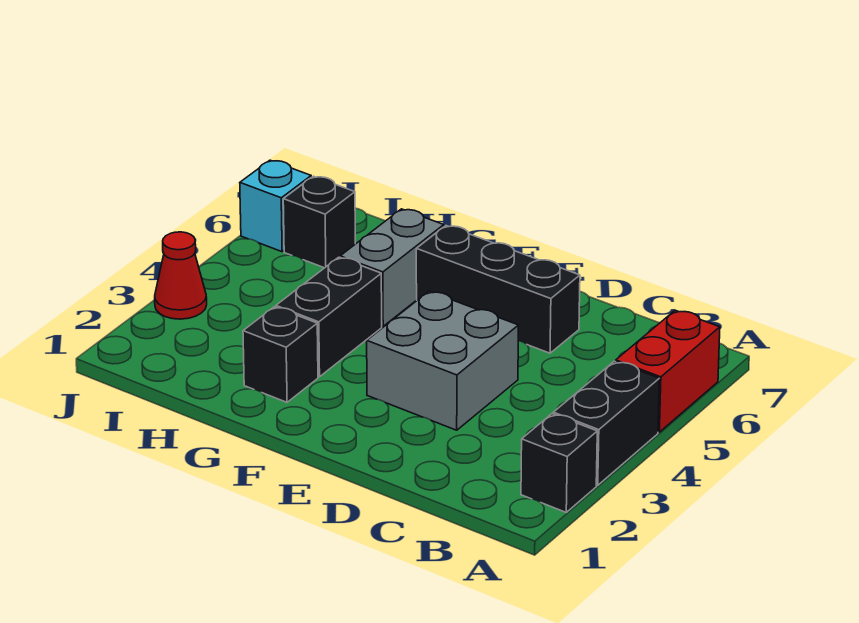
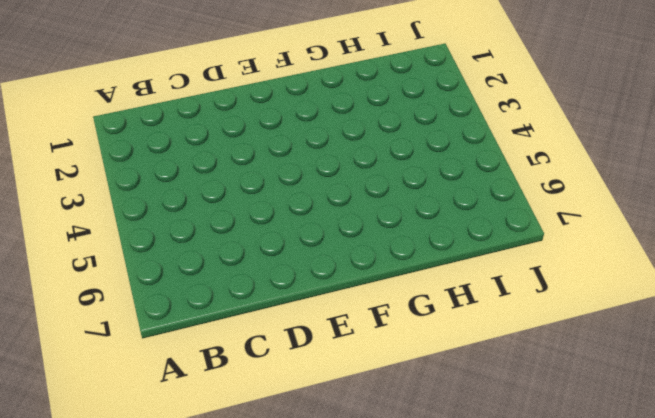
none -> black 1x1 brick [521,414,597,512]
none -> black 1x2 brick [553,361,659,485]

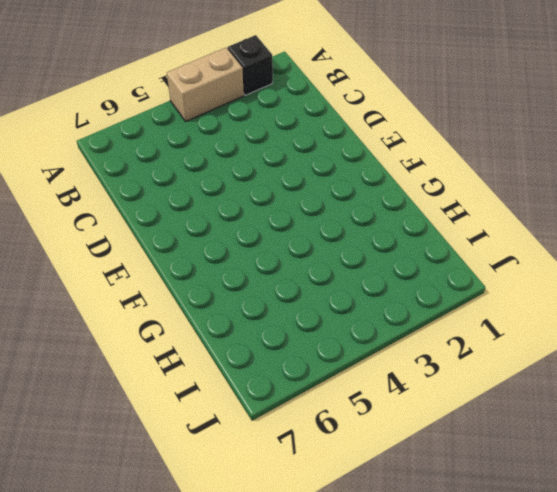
tan 1x2 brick [167,48,244,121] -> black 1x2 brick [553,361,659,485]
none -> red 1x2 brick [616,310,720,432]
none -> grey 2x2 brick [367,291,519,430]

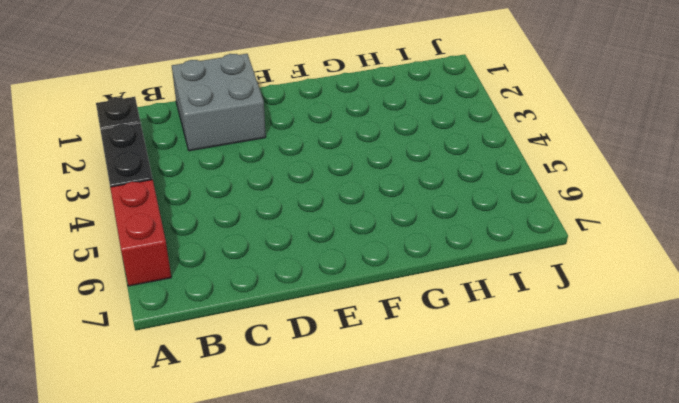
grey 2x2 brick [172,54,266,151] -> grey 2x2 brick moved to [367,291,519,430]
none -> black 1x3 brick [416,226,580,353]
none -> black 1x1 brick [243,307,318,402]

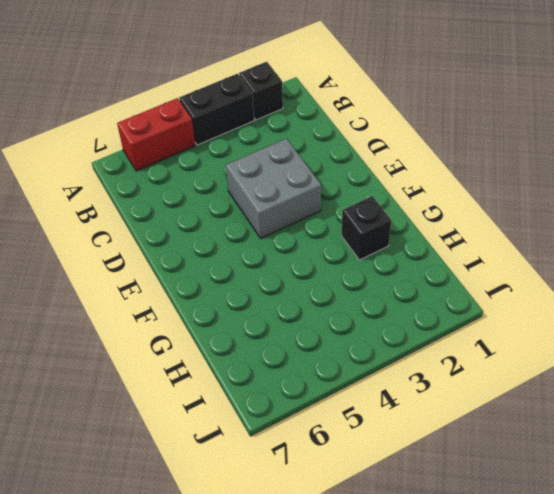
none -> black 1x3 brick [416,226,580,353]
none -> black 1x2 brick [276,257,382,377]

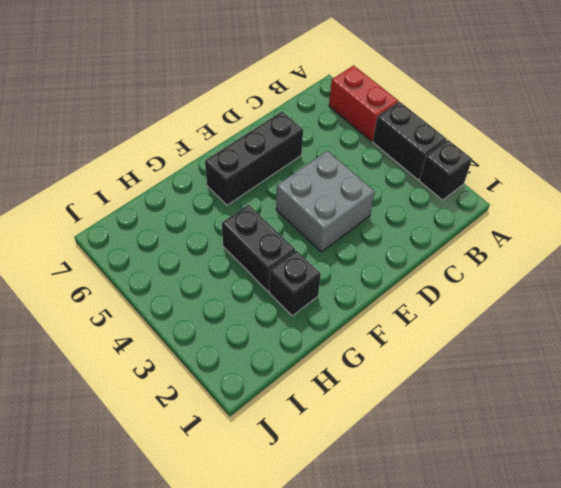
none -> grey 1x2 brick [340,209,444,326]
none -> black 1x1 brick [283,176,355,268]

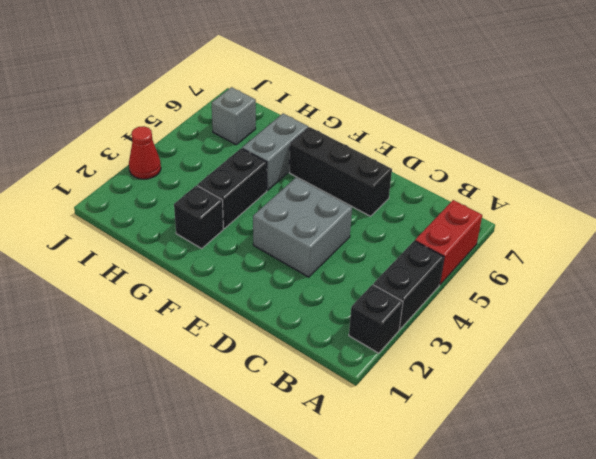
grey 1x1 brick [212,87,256,145] -> black 1x1 brick [283,176,355,268]
none -> cyan 1x1 brick [240,160,311,252]

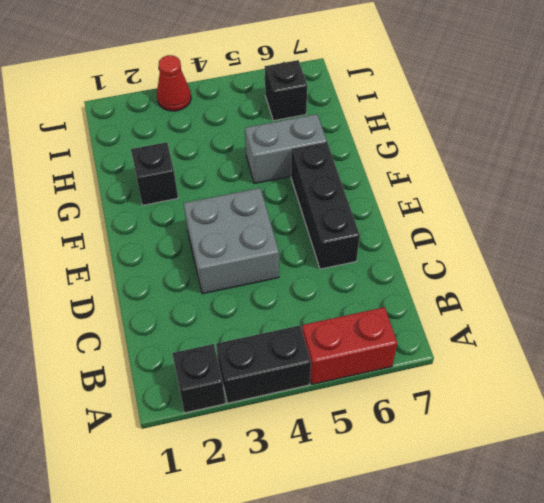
none -> black 1x2 brick [276,257,382,377]
none -> cyan 1x1 brick [240,160,311,252]

